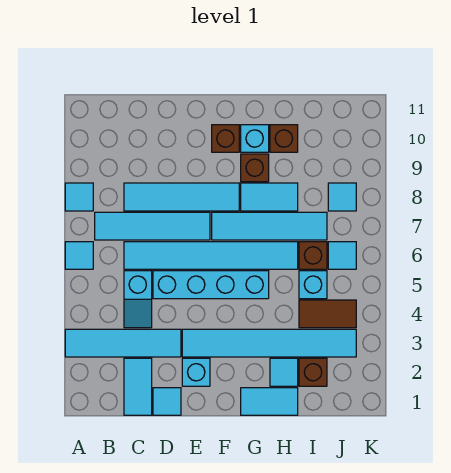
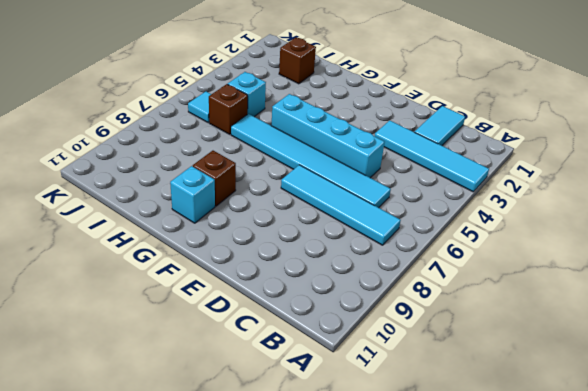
none -> cyan 1x1 tile [65,242,93,269]
none -> cyan 1x1 tile [65,183,93,211]
none -> cyan 1x2 slope [124,271,152,328]

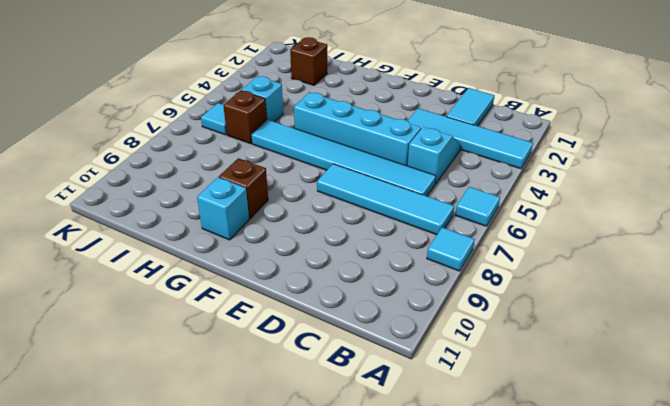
none -> cyan 1x4 tile [124,183,239,211]
none -> cyan 1x1 tile [153,388,181,415]
none -> cyan 1x1 brick [182,358,210,386]

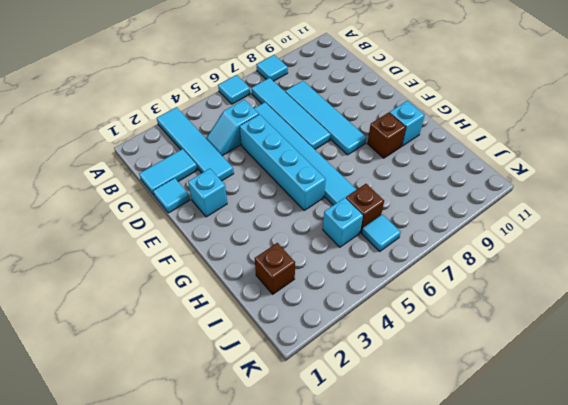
none -> cyan 1x6 tile [182,329,356,357]
none -> cyan 1x4 tile [212,212,327,240]
none -> brown 1x1 brick [212,125,239,152]

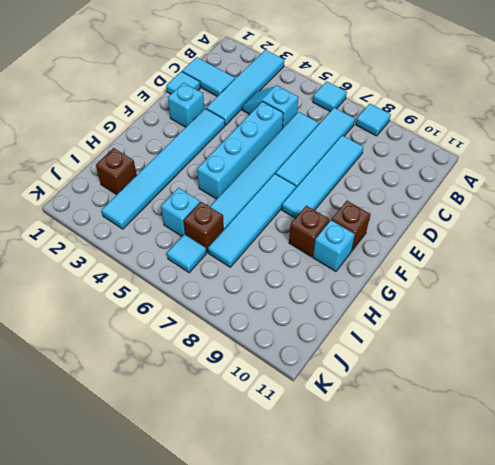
none -> cyan 1x2 tile [241,388,298,415]
none -> cyan 1x2 tile [241,183,298,211]
none -> cyan 1x1 tile [270,358,298,386]

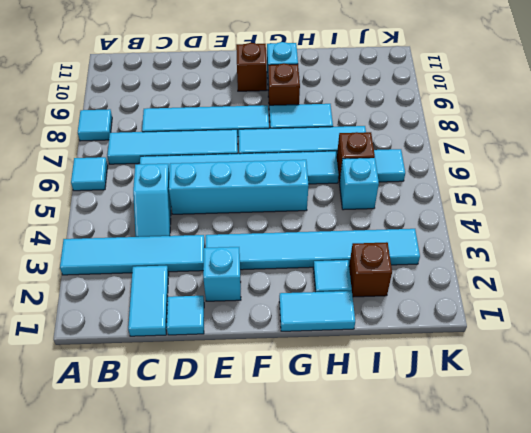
none -> brown 1x1 brick [270,125,298,152]
none -> brown 1x2 tile [299,300,356,328]
none -> cyan 1x1 tile [328,183,356,211]

